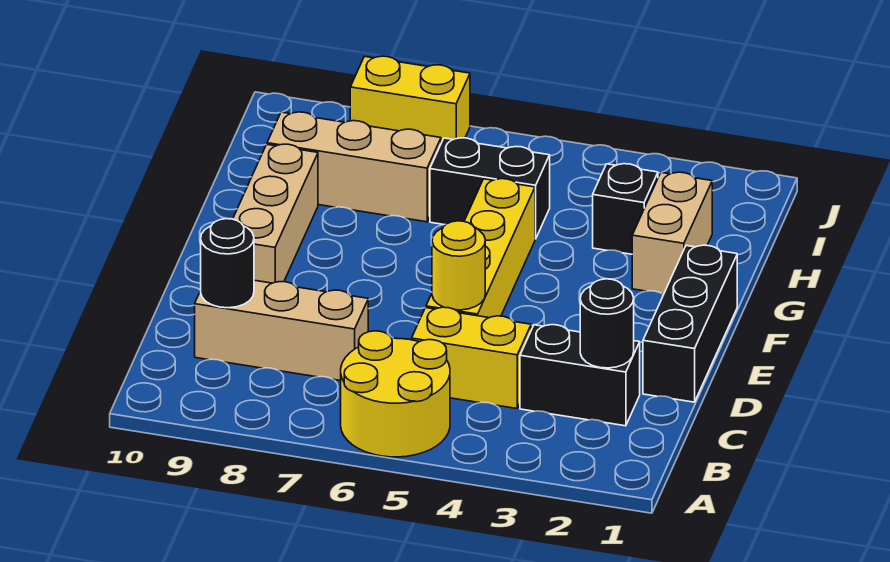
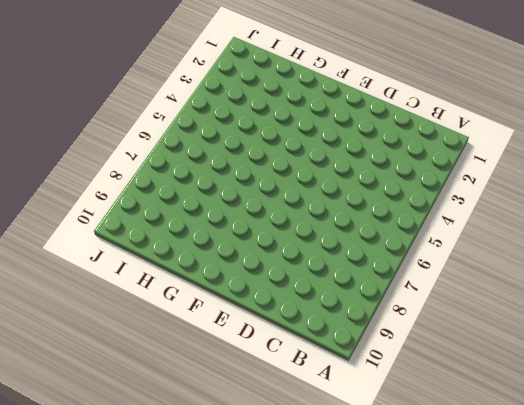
none -> yellow 2x2 round brick [341,331,450,457]
none -> black 1x2 brick [520,325,640,426]
none -> yellow 1x2 brick [412,307,531,409]

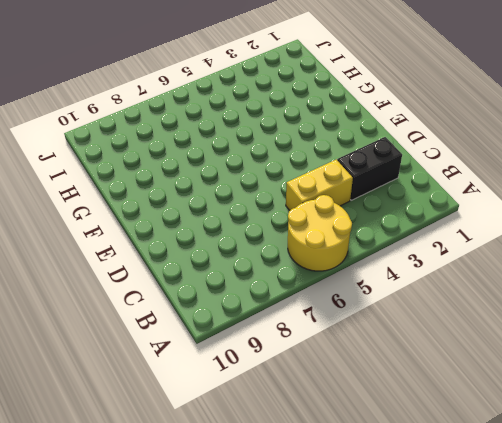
none -> tan 1x3 brick [195,280,368,381]
none -> black 1x3 brick [643,245,737,402]
none -> yellow 1x4 brick [426,179,535,318]

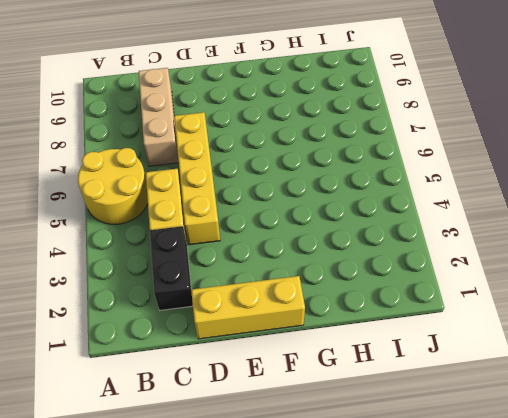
yellow 1x3 brick [191,276,305,339] -> black 1x3 brick [643,245,737,402]
yellow 1x4 brick [174,112,220,245] -> yellow 1x4 brick turned to [426,179,535,318]
none -> tan 1x3 brick [233,144,318,283]
none -> tan 1x2 brick [632,172,712,294]
none -> black 1x1 brick [593,164,658,254]

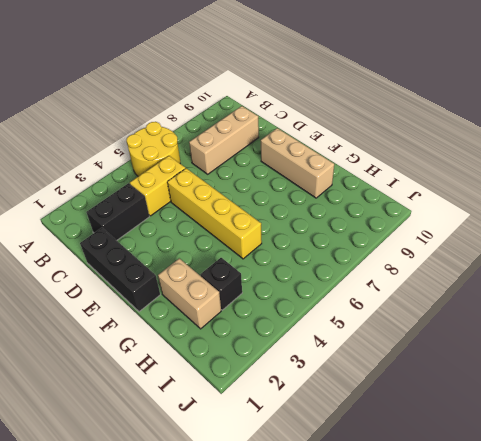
none -> black 1x2 brick [430,138,550,239]
none -> tan 1x3 brick [267,112,441,222]
none -> yellow 1x2 brick [350,56,470,143]

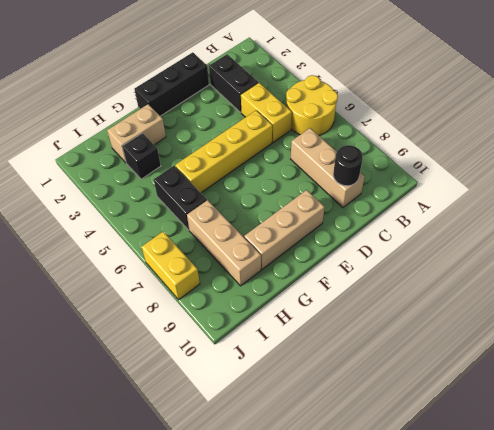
none -> black 1x1 round brick [580,279,634,368]
none -> yellow 1x1 round brick [432,221,485,310]

